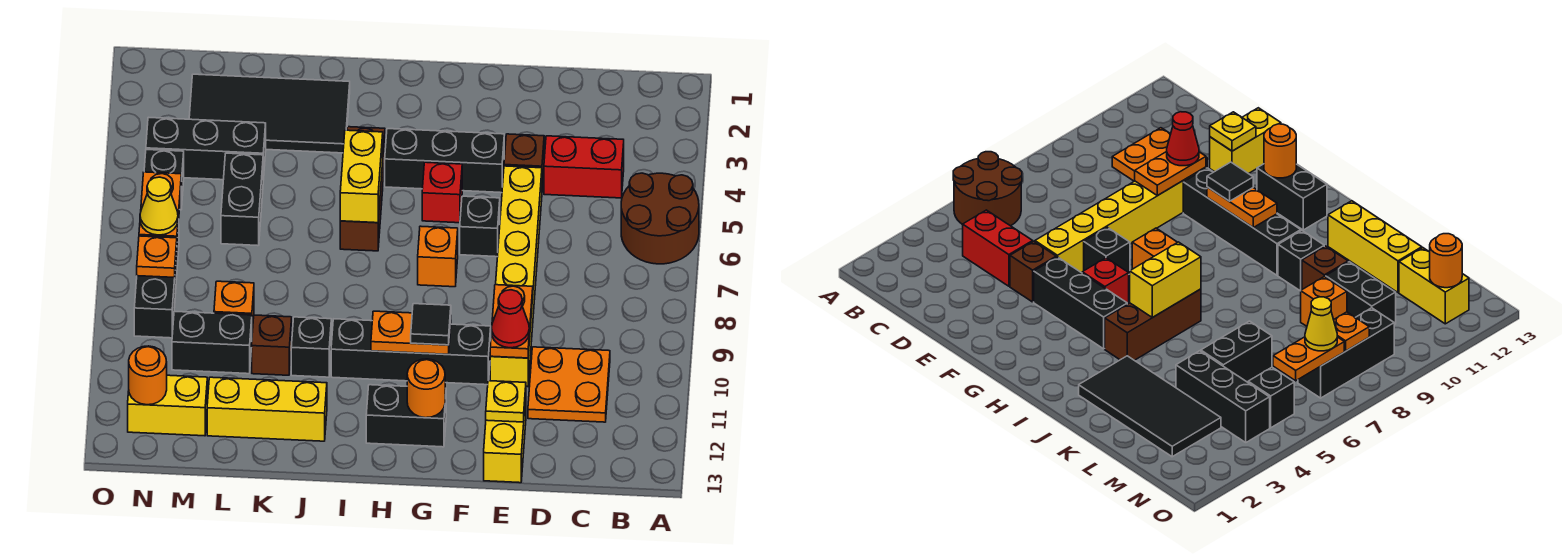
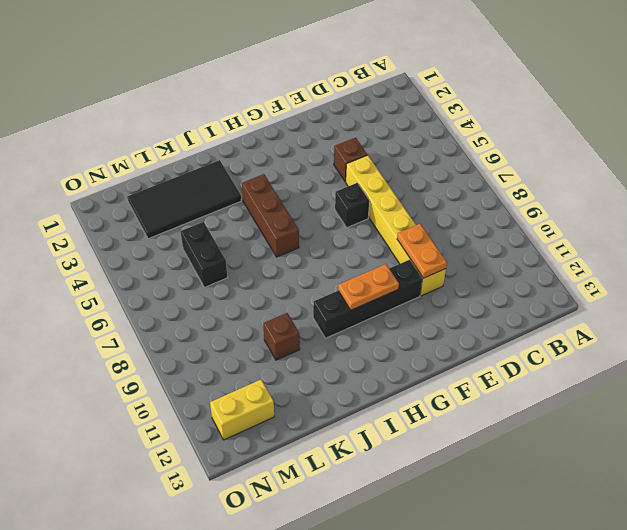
none -> brown 2x2 round brick [621,173,699,264]
none -> red 1x2 brick [544,136,624,198]
none -> orange 2x2 plate [528,347,610,422]
none -> yellow 1x2 brick [484,397,526,483]

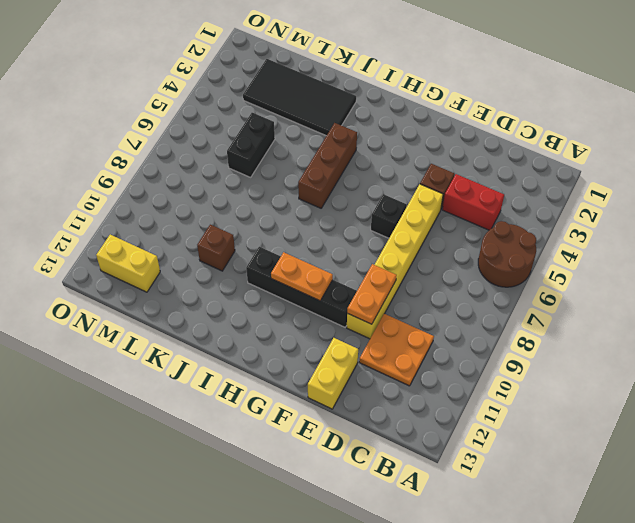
none -> black 1x3 brick [385,129,504,193]
none -> red 1x1 brick [422,162,462,223]
none -> orange 1x1 brick [418,226,458,287]
none -> black 1x2 brick [366,385,446,447]

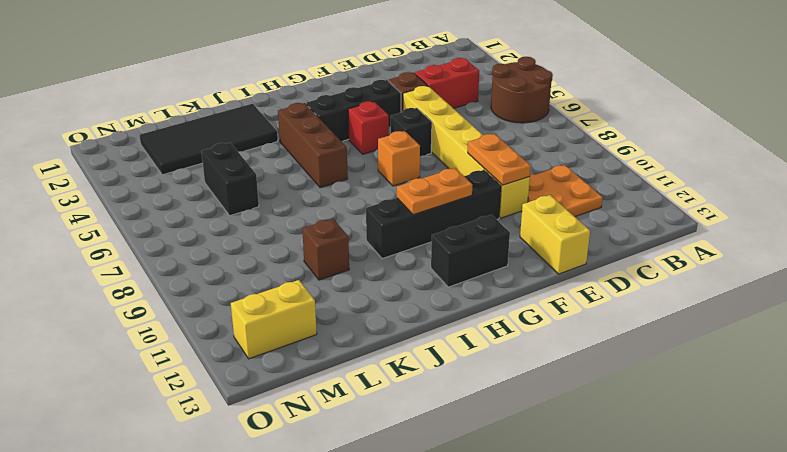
none -> black 1x1 brick [291,317,331,377]
none -> yellow 1x3 brick [207,377,327,441]
none -> black 1x3 brick [146,117,266,180]
none -> orange 1x1 brick [214,281,254,333]

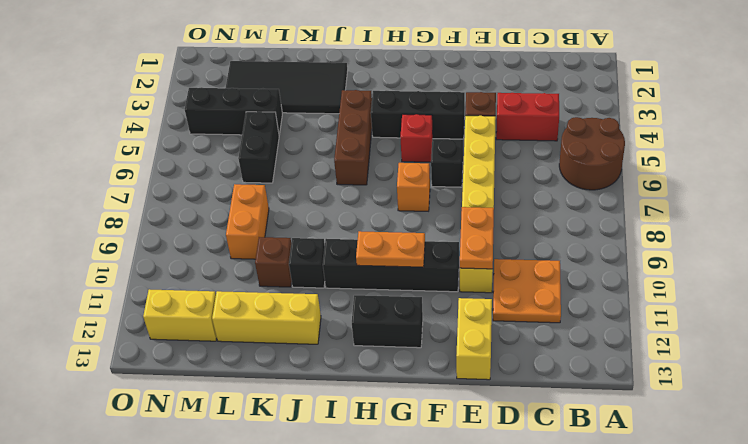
orange 1x2 brick [226,184,269,259] -> orange 1x1 brick [214,281,254,333]
none -> black 1x2 brick [172,311,252,374]
none -> black 1x1 brick [144,150,184,210]
none -> black 1x3 brick [134,223,179,338]
none -> yellow 1x1 plate [486,380,526,422]

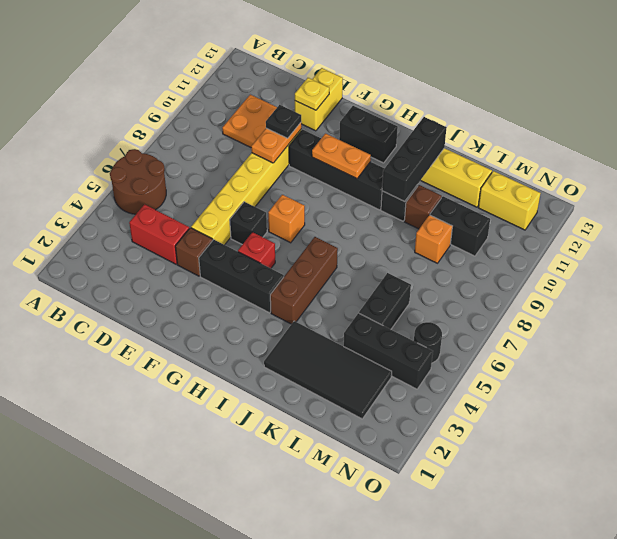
black 1x1 plate [266,105,301,138] -> red 1x1 cone [491,290,529,348]
black 1x3 brick [382,117,447,201] -> black 1x3 brick moved to [134,223,179,338]
black 1x1 round brick [414,322,442,363] -> black 1x1 brick [144,150,184,210]
none -> orange 1x1 round brick [407,359,445,418]
none -> yellow 1x2 brick [340,130,383,223]
none -> orange 1x2 plate [139,172,181,238]
none -> orange 1x1 plate [137,236,177,278]

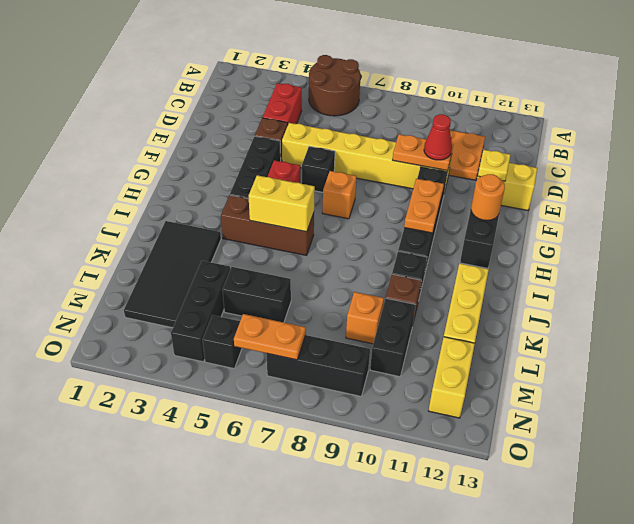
none -> orange 1x1 plate [137,236,177,278]
none -> orange 1x1 round brick [129,346,167,405]
none -> black 1x1 tile [411,304,451,345]
none -> yellow 1x1 cone [140,177,178,235]

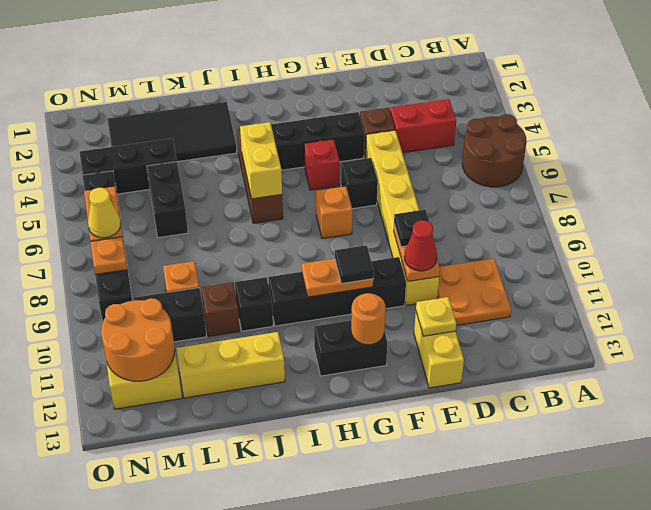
black 1x1 plate [394,210,429,247] -> none
orange 2x2 round brick [101,298,175,381] -> orange 1x1 round brick [129,346,167,405]

